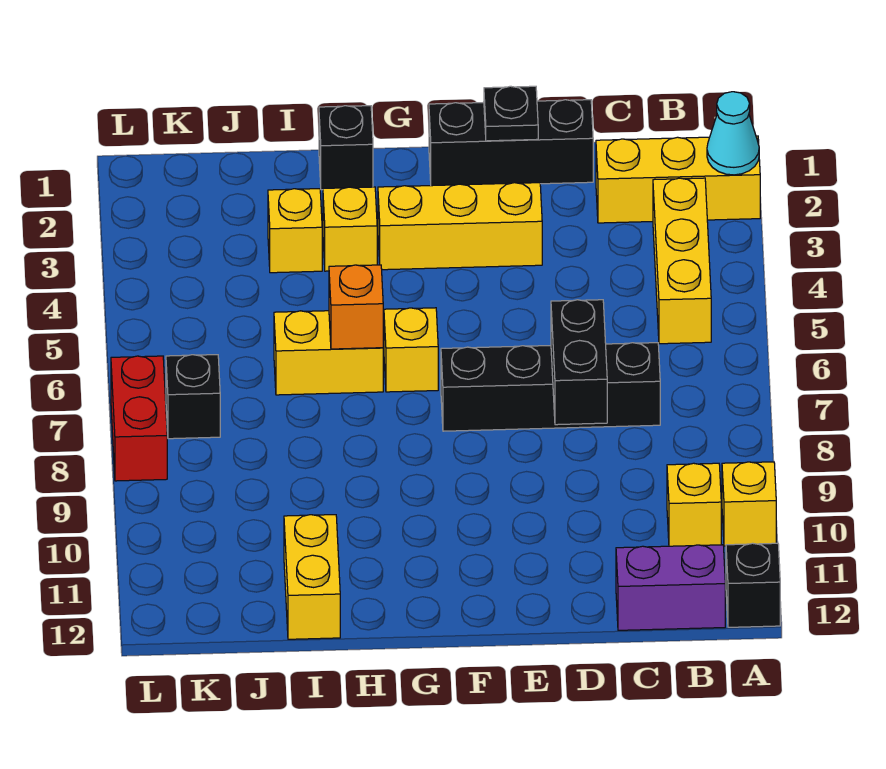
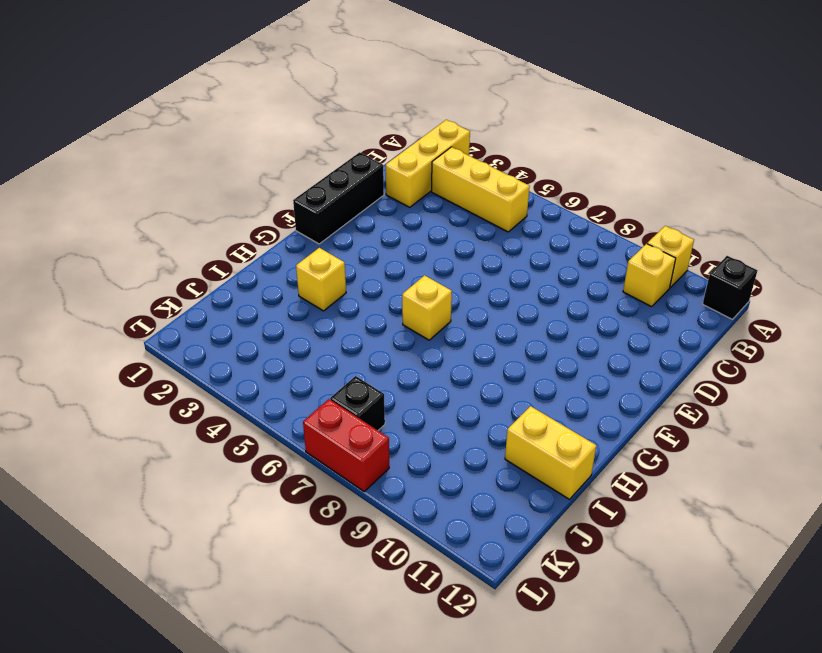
none -> purple 1x2 brick [616,545,725,630]
none -> black 1x4 brick [441,343,660,431]
none -> yellow 1x3 brick [378,183,542,270]

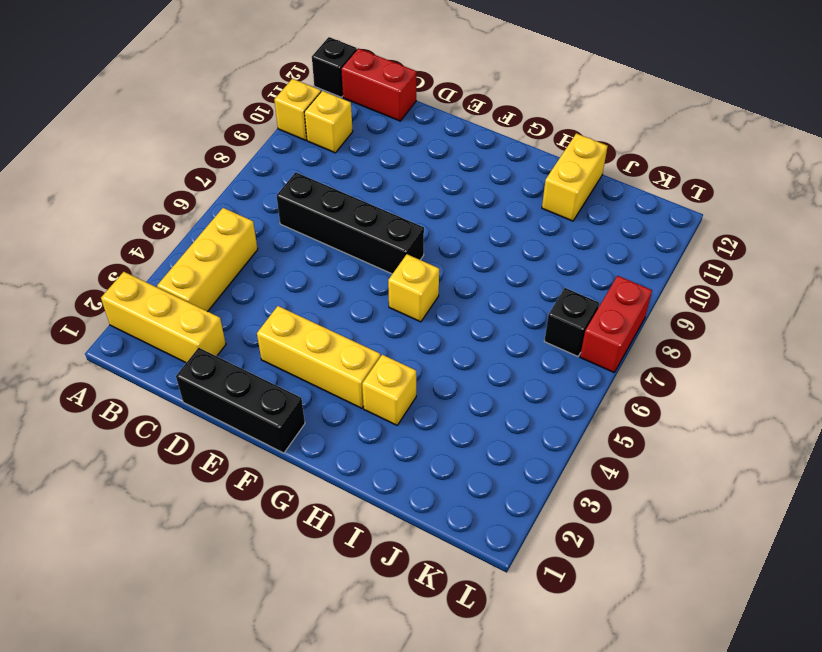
red 1x2 brick [341,48,416,121] -> purple 1x2 brick [616,545,725,630]
none -> black 1x1 brick [319,106,373,190]
none -> yellow 1x2 brick [274,311,383,395]
none -> yellow 1x1 brick [268,189,322,273]

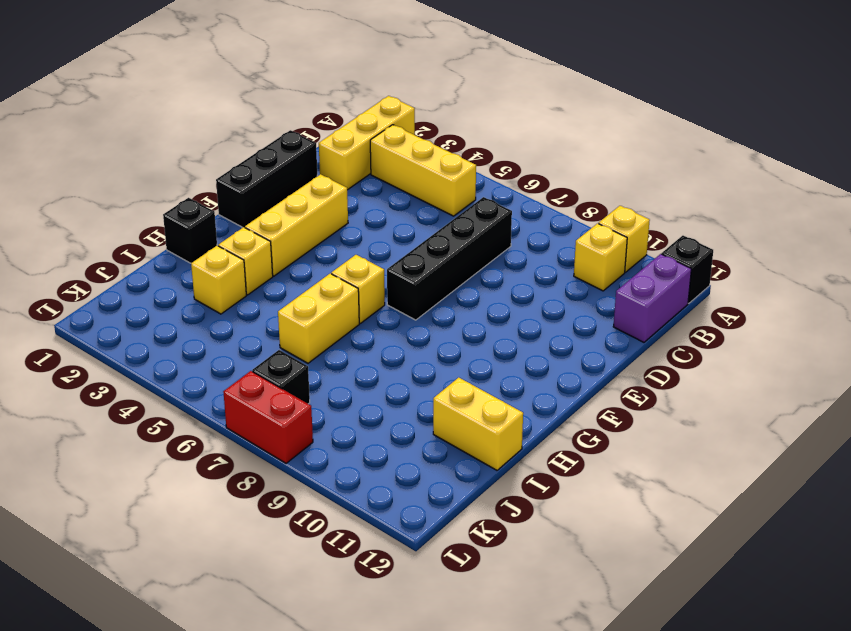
none -> cyan 1x1 cone [707,92,759,175]
none -> black 1x2 brick [551,300,607,425]
none -> black 1x1 plate [484,86,538,141]

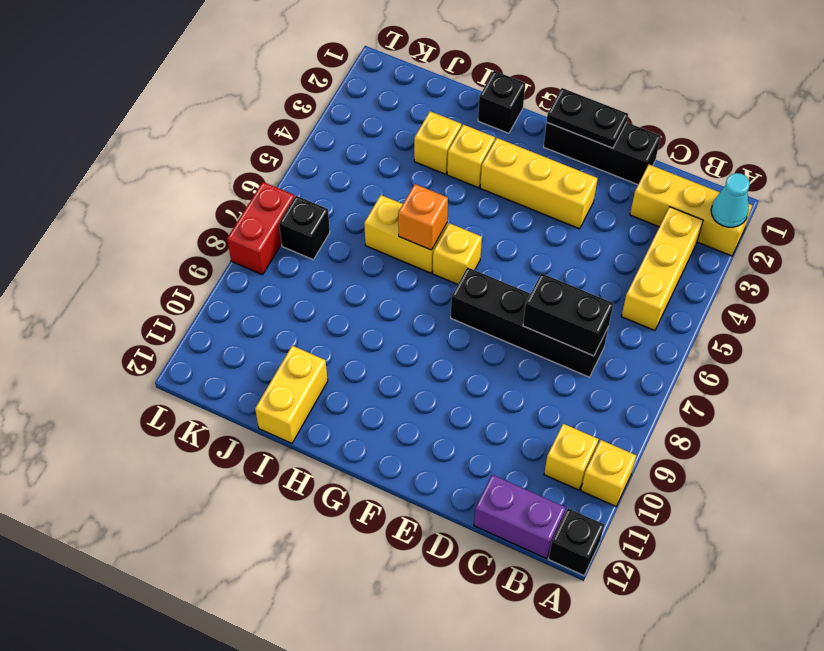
black 1x2 brick [523,273,613,356] -> black 1x2 brick turned to [551,300,607,425]
black 1x2 plate [547,88,628,148] -> black 1x1 plate [484,86,538,141]

